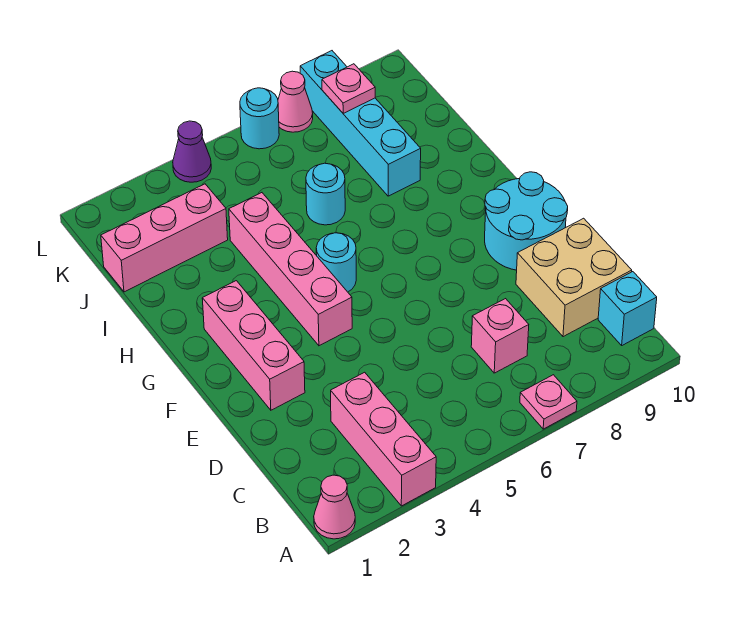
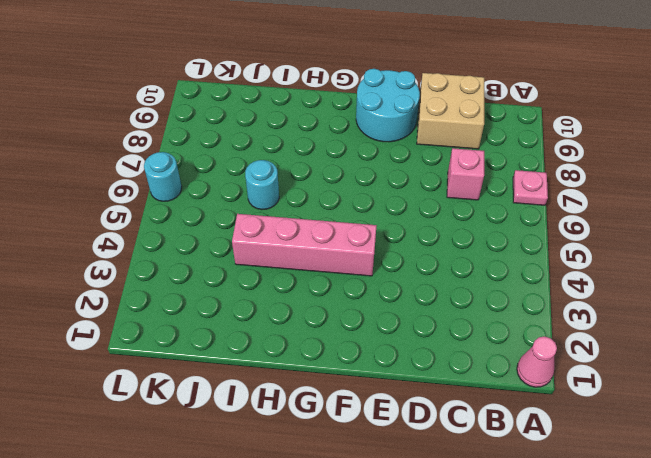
none -> pink 1x3 brick [331,372,436,506]
none -> cyan 1x1 brick [598,272,657,345]
none -> pink 1x3 brick [202,281,305,410]

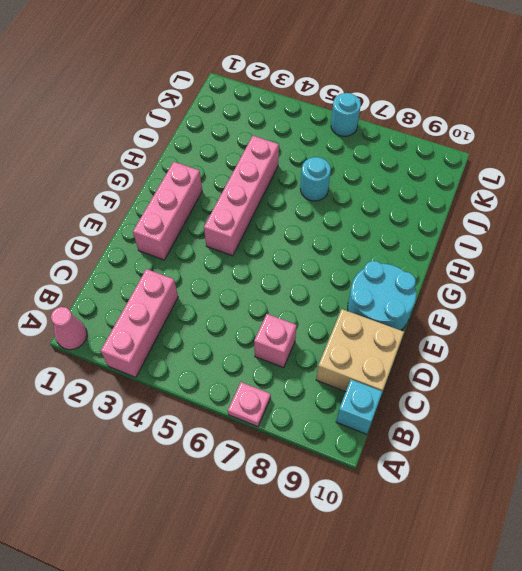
none -> cyan 1x1 round brick [316,233,356,292]
none -> cyan 1x4 brick [300,51,421,196]
none -> pink 1x3 brick [101,184,228,292]

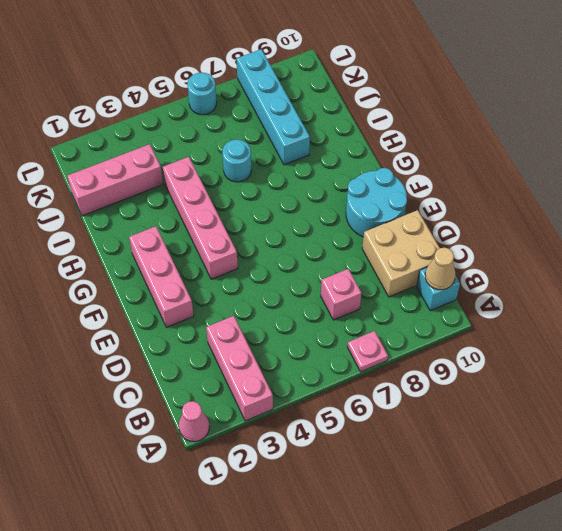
tan 1x1 cone [425,248,455,290] -> none
none -> cyan 1x1 round brick [316,233,356,292]
none -> purple 1x1 cone [173,121,211,182]
none -> pink 1x1 cone [278,71,313,132]

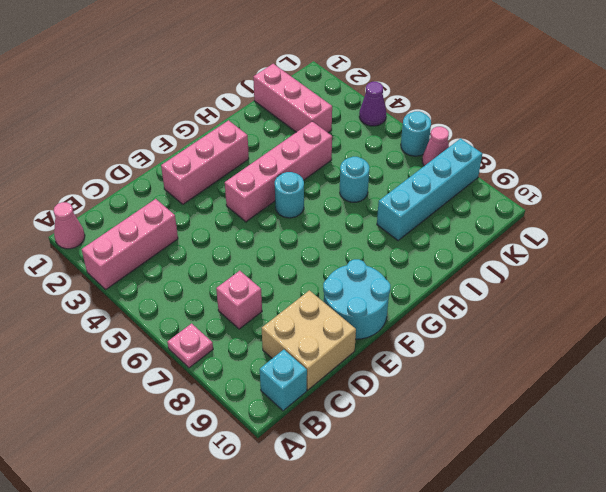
none -> pink 1x1 plate [322,64,375,113]

